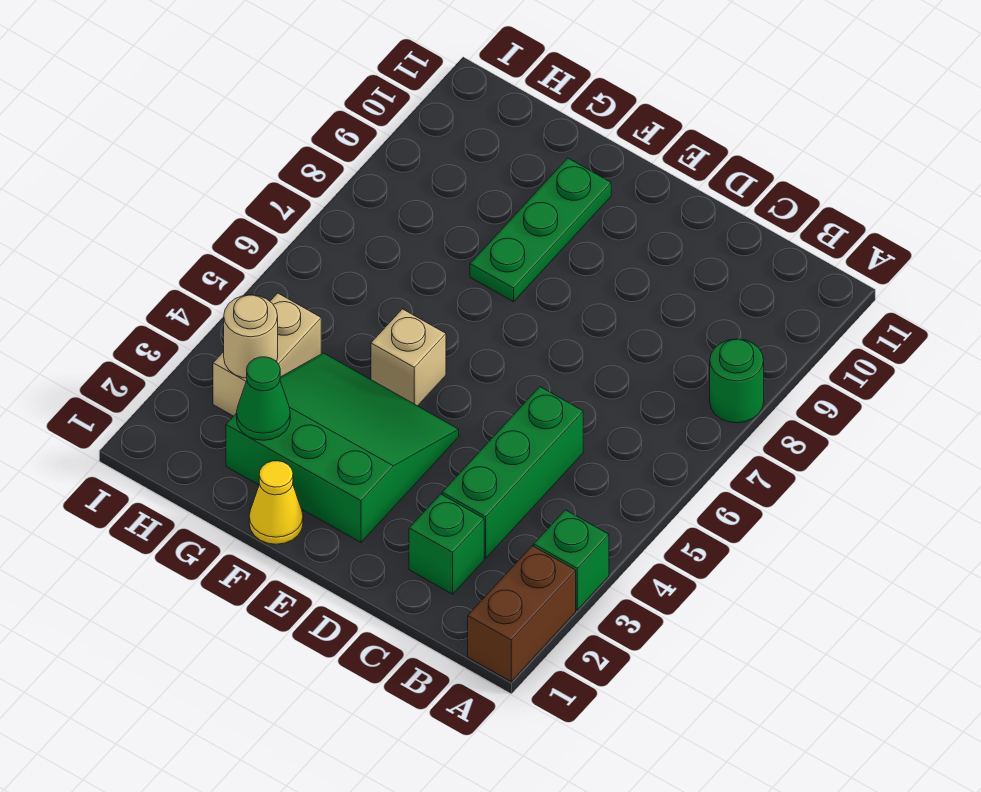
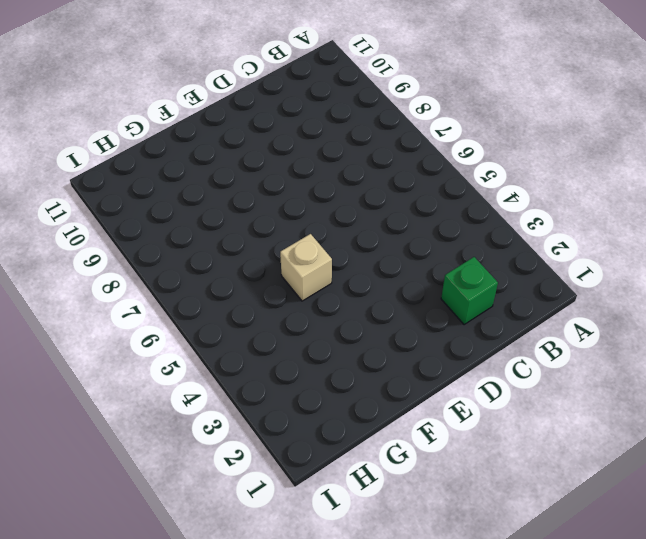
none -> brown 1x2 brick [468,546,576,682]
none -> green 1x1 brick [534,510,609,610]
none -> green 1x1 round brick [710,339,764,423]

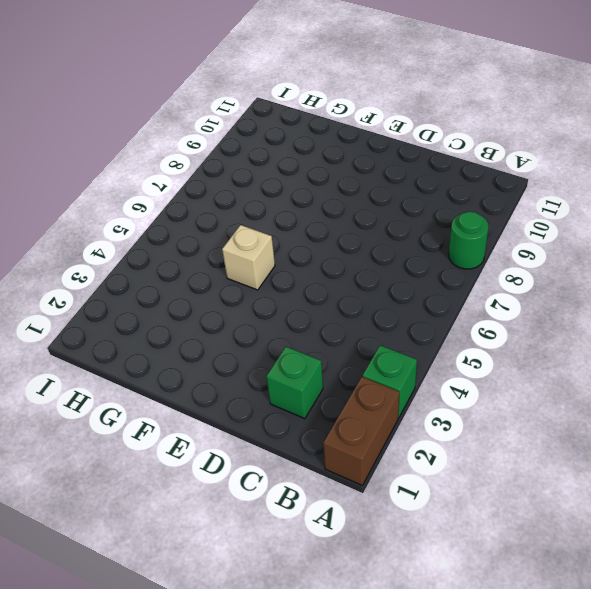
none -> green 1x3 brick [442,387,583,558]
none -> green 3x3 slope [226,353,459,542]
none -> yellow 1x1 cone [249,461,303,544]

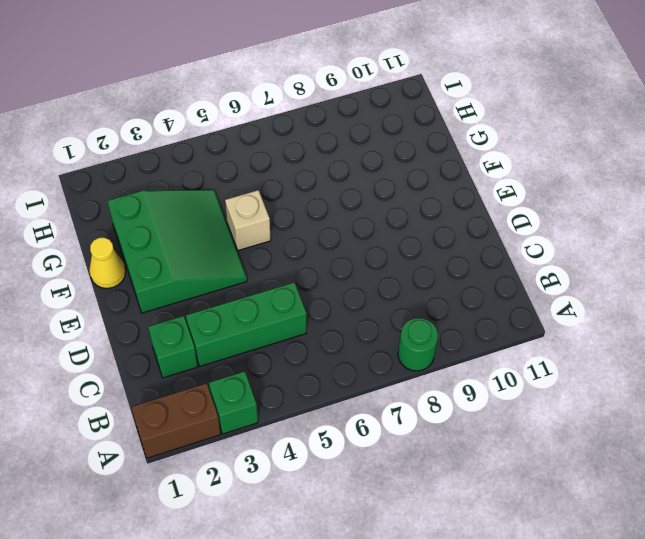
none -> green 1x3 plate [470,158,611,302]
none -> tan 1x2 brick [213,293,321,416]
none -> green 1x1 cone [237,357,290,440]

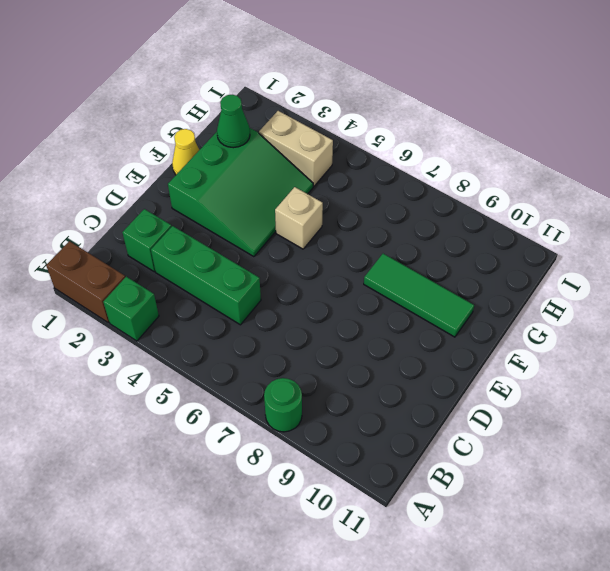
green 1x3 tile [364,254,474,337] -> green 1x3 plate [470,158,611,302]
none -> tan 1x1 round brick [224,295,278,378]

